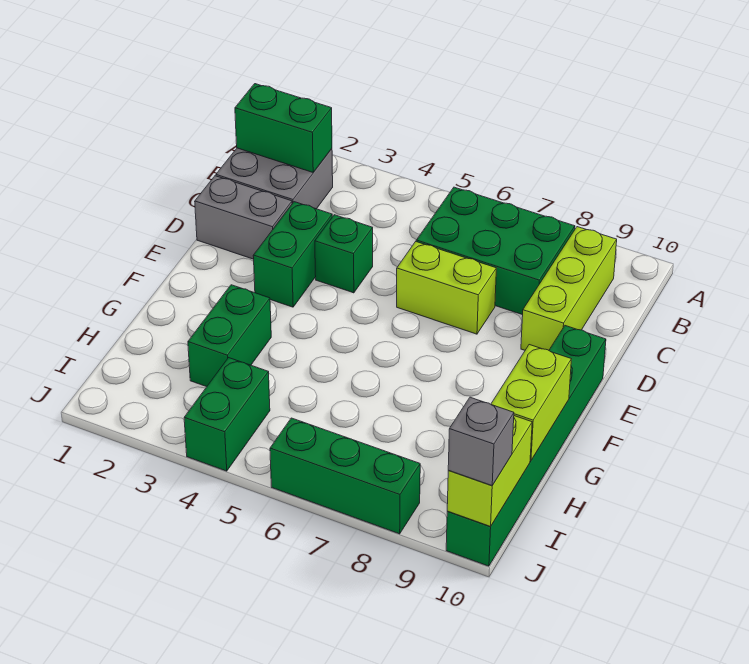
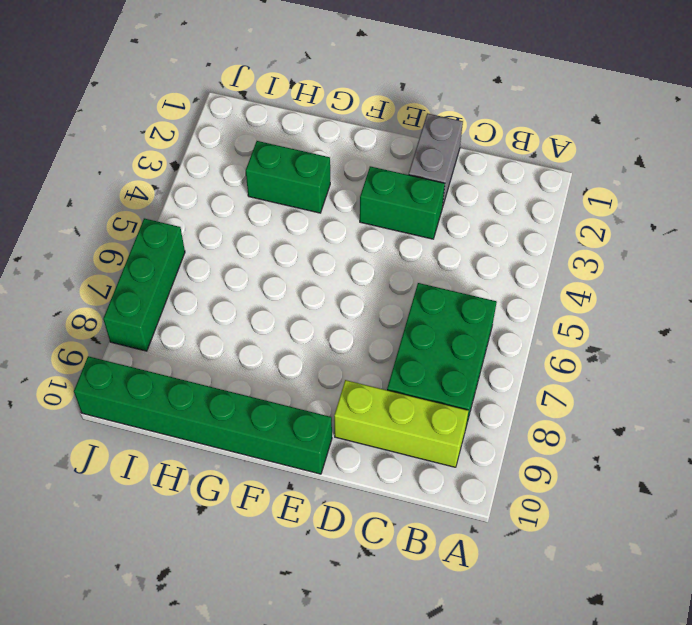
none -> grey 2x2 brick [216,148,333,209]
none -> green 1x1 brick [315,215,373,293]
none -> lime 1x2 brick [397,242,496,334]

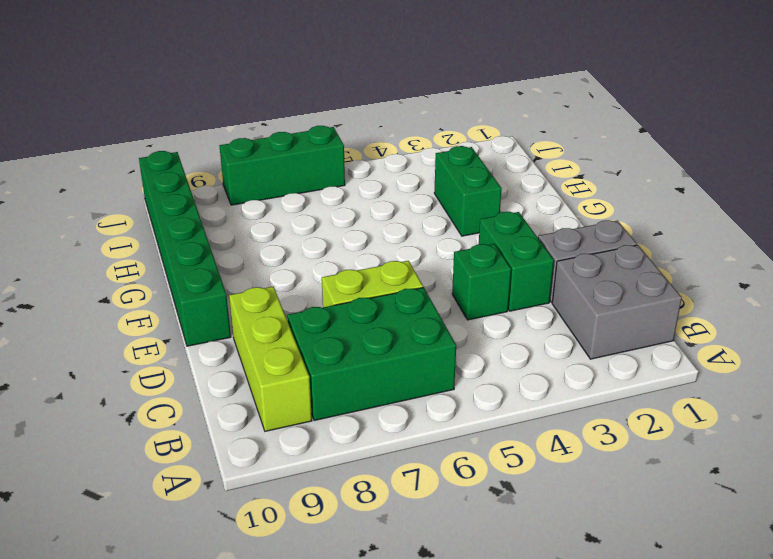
none -> green 1x2 brick [184,358,270,471]
none -> green 1x2 brick [235,84,332,172]
none -> lime 1x2 brick [491,345,571,461]

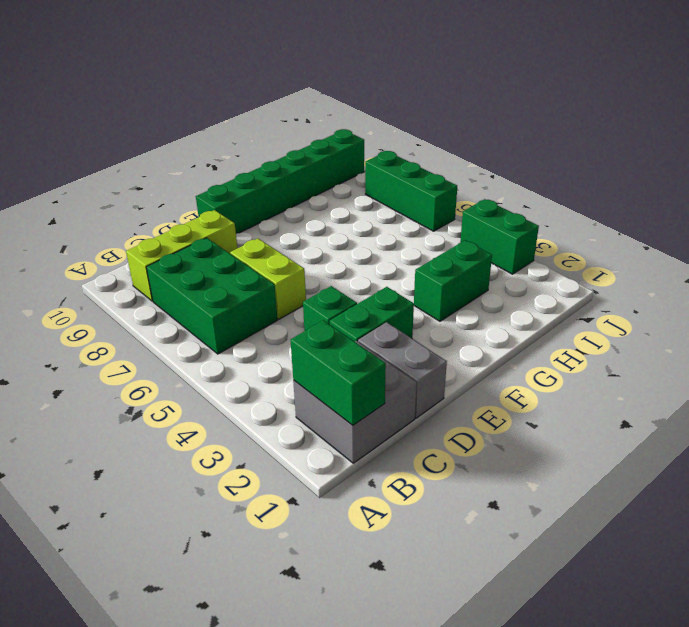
green 1x2 brick [460,199,539,274] -> green 1x2 brick turned to [184,358,270,471]
none -> lime 1x2 brick [491,345,571,461]
none -> lime 1x2 brick [447,416,532,526]
none -> grey 1x1 brick [448,397,514,485]

